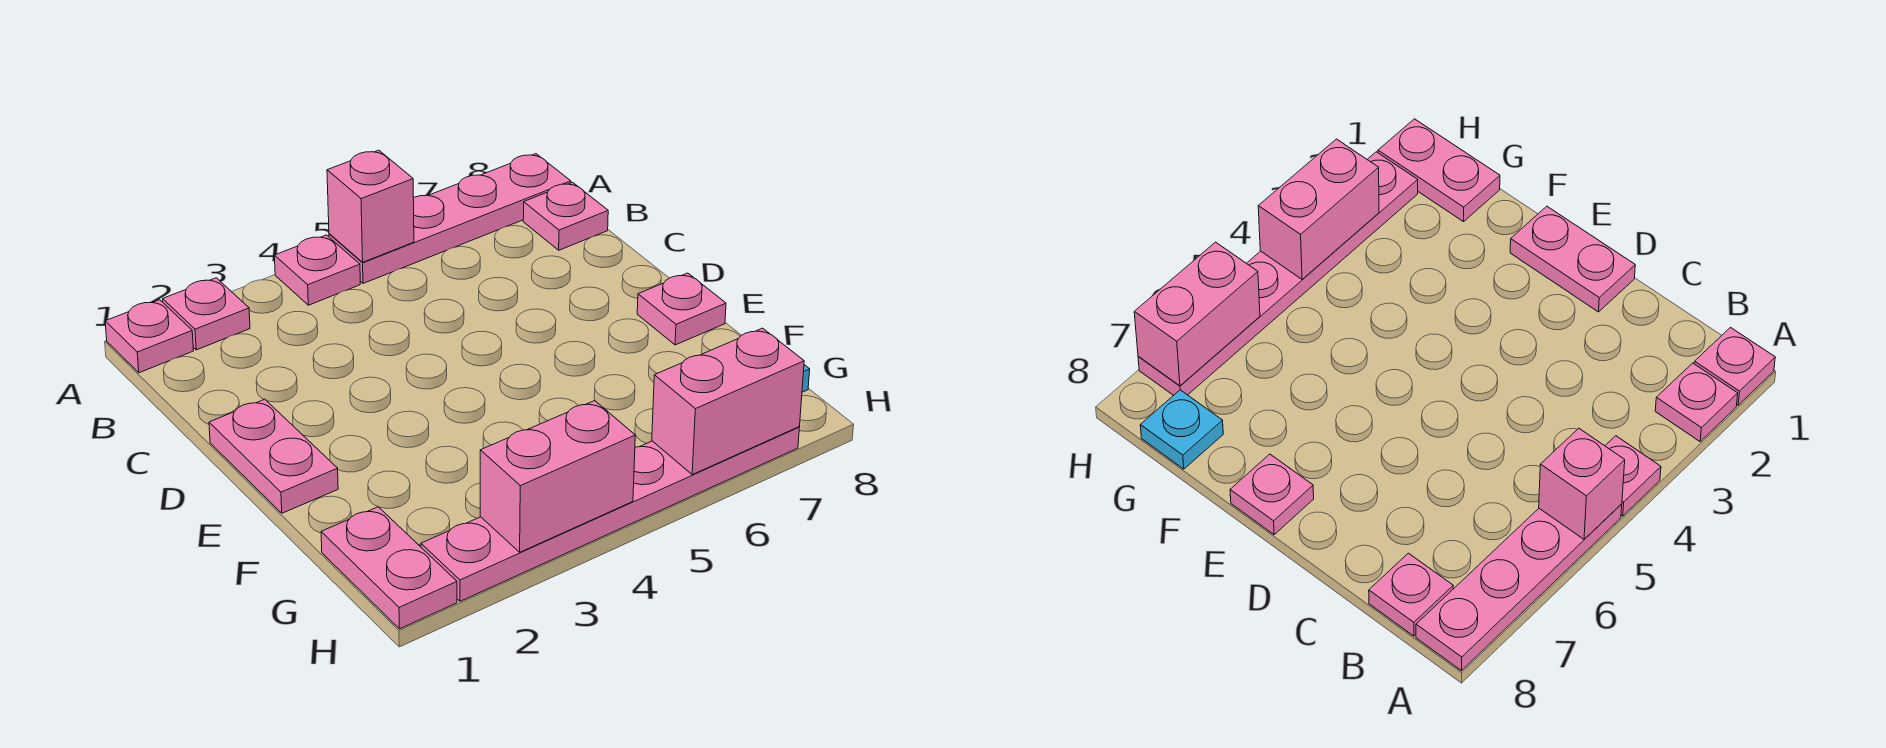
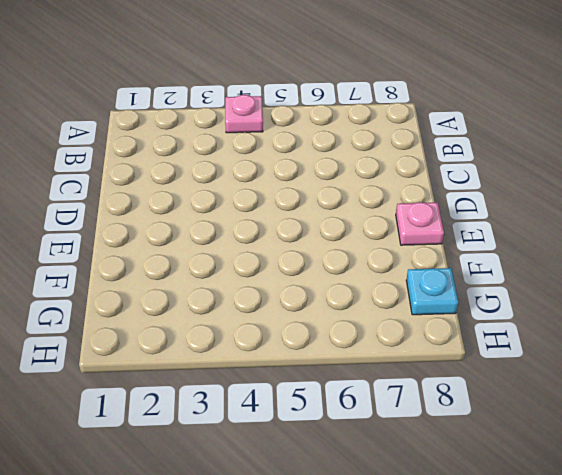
none -> pink 1x1 plate [105,300,194,373]
none -> pink 1x1 plate [163,278,250,350]
none -> pink 1x4 plate [329,154,571,283]

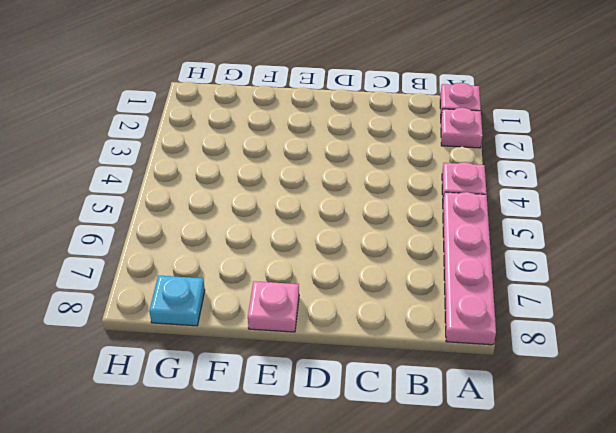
none -> pink 1x1 plate [523,182,608,250]
none -> pink 1x2 plate [209,399,338,513]
none -> pink 1x2 plate [321,507,457,629]

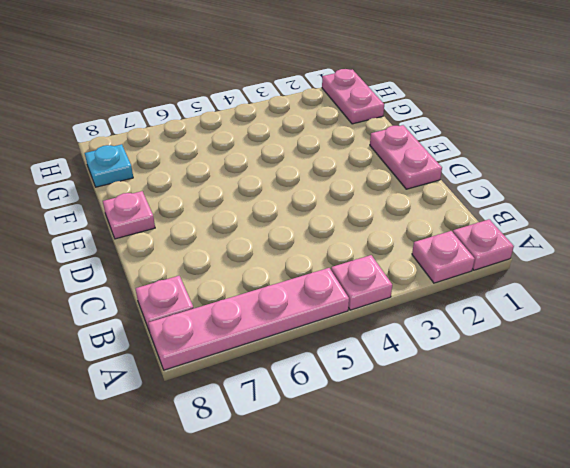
none -> pink 1x6 plate [421,427,799,601]
none -> pink 1x1 brick [327,150,414,262]
none -> pink 1x2 brick [480,401,635,552]

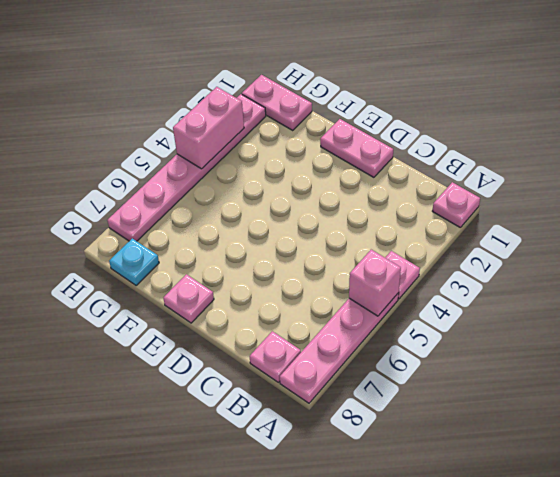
none -> pink 1x1 plate [163,278,250,350]
none -> pink 1x2 brick [652,328,804,475]

